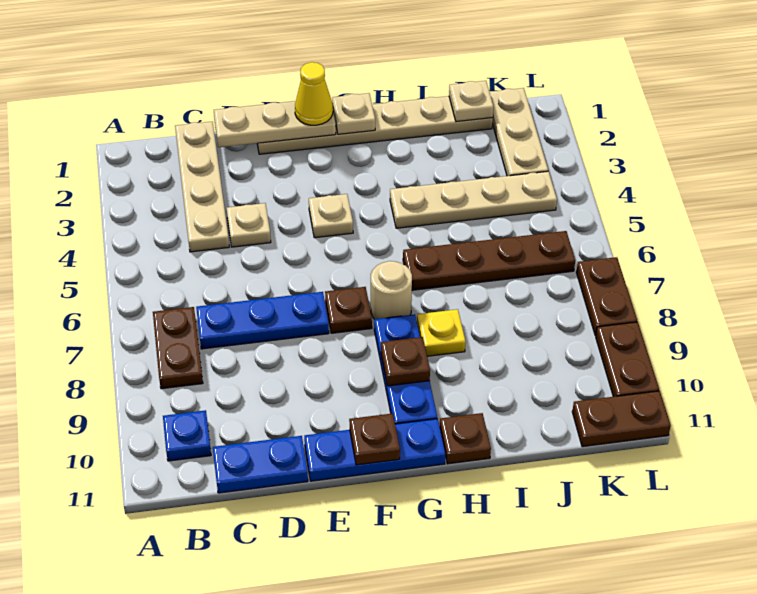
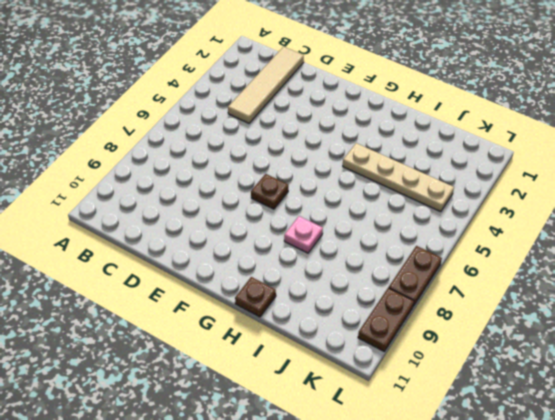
tan 1x4 tile [228,47,304,123] -> tan 1x4 plate [175,122,229,252]
pink 1x1 plate [284,216,323,253] -> yellow 1x1 plate [417,309,466,356]
none -> brown 1x2 plate [153,307,203,389]
none -> blue 1x1 plate [163,410,211,461]
none -> blue 1x3 plate [196,292,329,349]

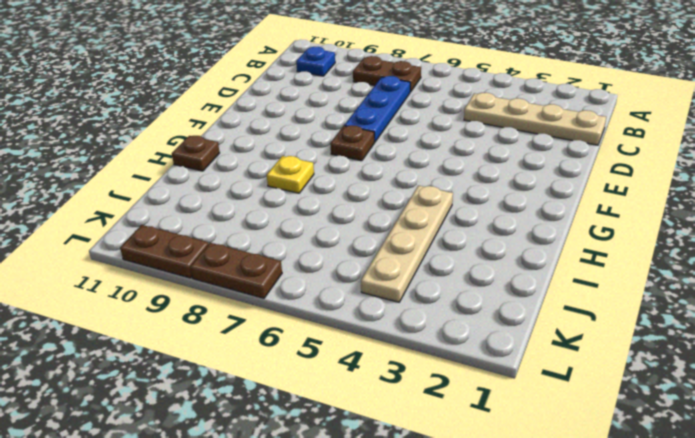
none -> blue 1x2 plate [213,436,308,493]
none -> tan 1x1 plate [227,203,271,247]
none -> tan 1x6 plate [257,96,493,154]

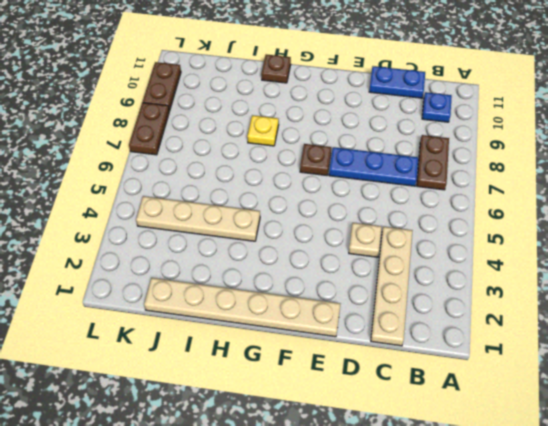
none -> blue 1x3 plate [304,419,445,481]
none -> tan 1x1 plate [309,194,353,238]
none -> tan 1x1 round brick [371,261,412,319]

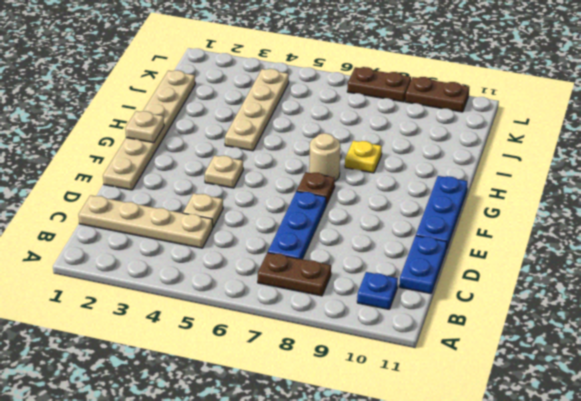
none -> blue 1x3 plate [374,314,437,424]
none -> brown 1x4 plate [403,231,575,290]
none -> brown 1x1 plate [440,413,491,464]

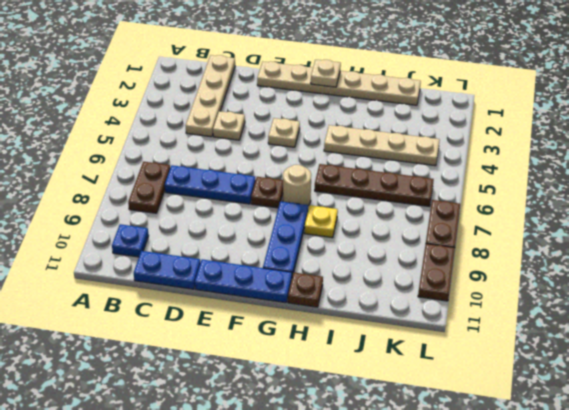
none -> tan 1x3 plate [490,88,548,176]
none -> brown 1x2 plate [572,391,671,447]
none -> tan 1x3 plate [214,101,336,147]

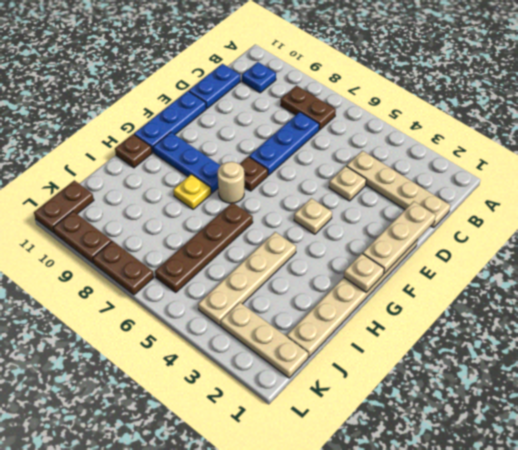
none -> brown 1x1 plate [349,413,400,465]
none -> brown 1x1 plate [381,337,430,386]
none -> tan 1x1 plate [449,81,493,122]

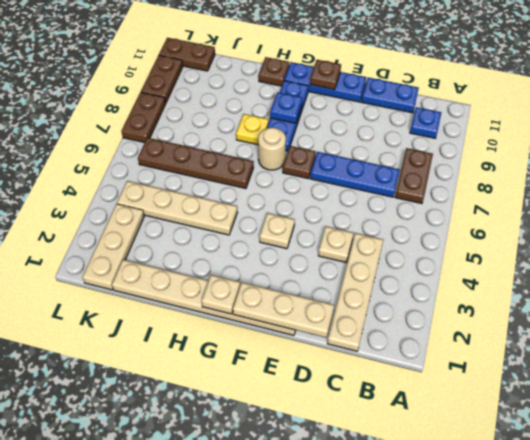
blue 1x1 plate [270,92,302,123] -> brown 1x1 plate [381,337,430,386]
none -> tan 1x1 plate [449,81,493,122]
none -> yellow 1x1 cone [295,62,333,125]

